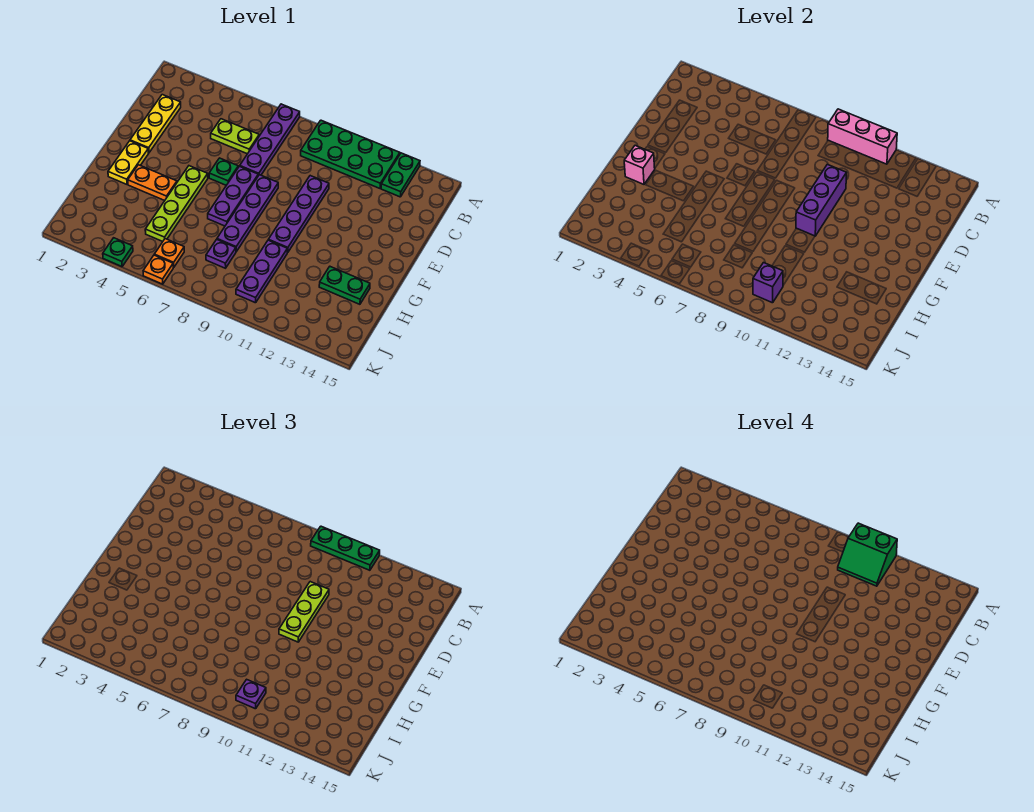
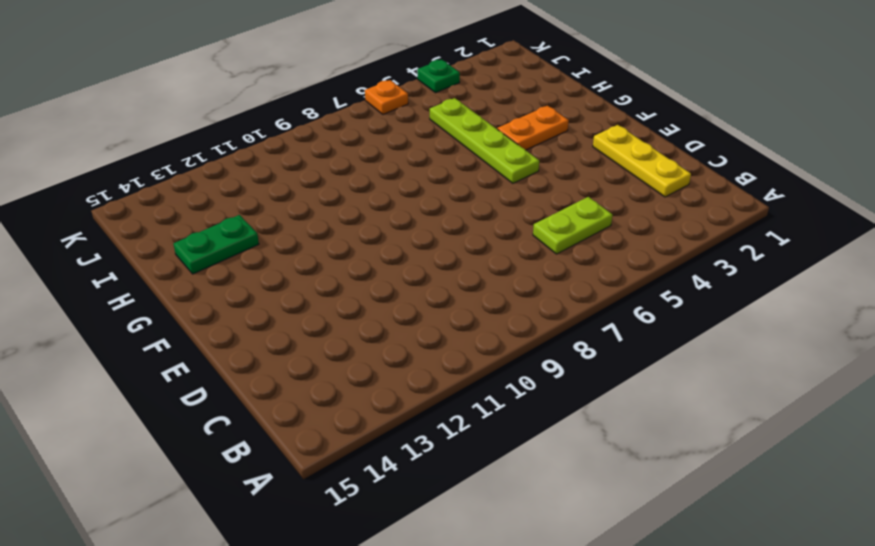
none -> purple 1x4 plate [240,104,300,175]
none -> green 2x4 plate [301,120,400,188]
none -> green 1x2 plate [381,153,420,197]

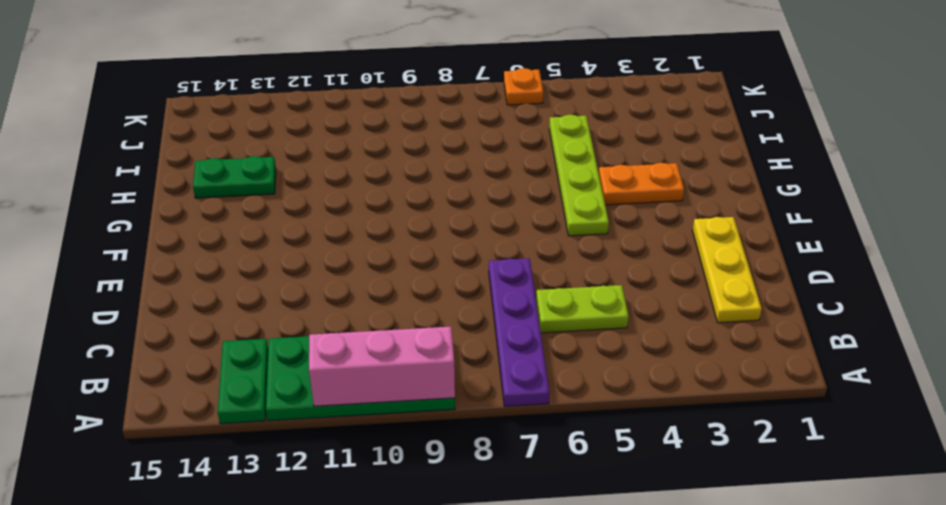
none -> purple 1x4 plate [268,176,329,253]
none -> green 1x1 plate [209,158,238,185]
none -> purple 1x3 plate [208,166,258,226]

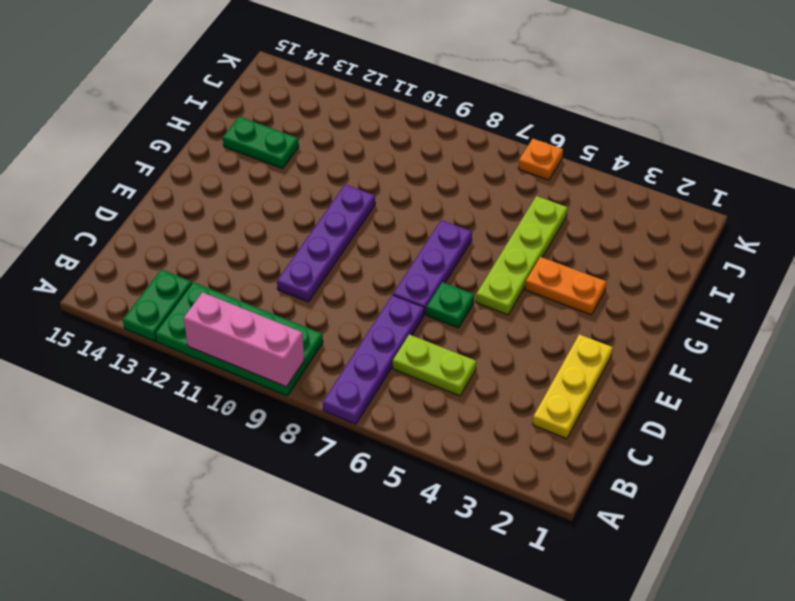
none -> purple 1x4 plate [217,175,278,252]
none -> yellow 1x2 plate [108,141,149,184]
none -> purple 1x3 plate [236,240,287,303]

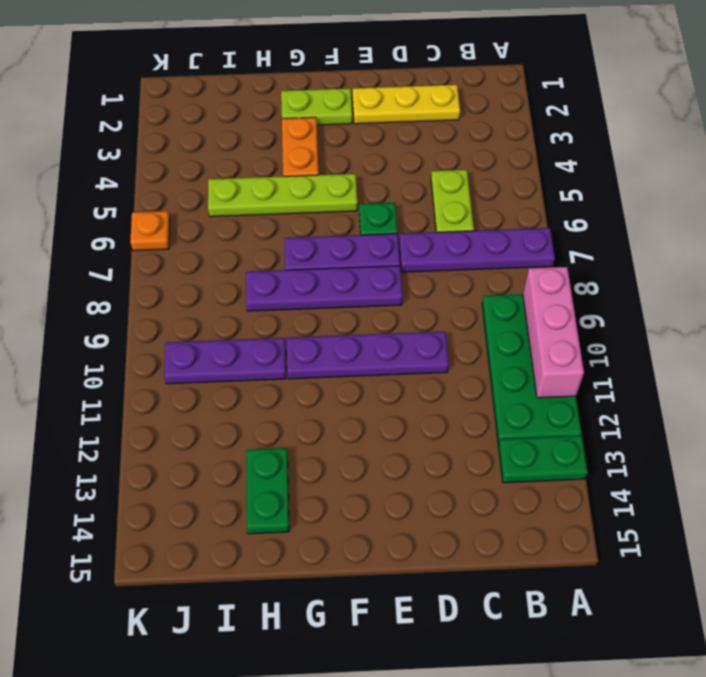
lime 1x2 plate [281,88,352,125] -> yellow 1x2 plate [108,141,149,184]
none -> purple 1x1 plate [206,239,236,268]
none -> orange 1x1 plate [154,239,184,268]
none -> green 1x1 plate [103,238,133,267]

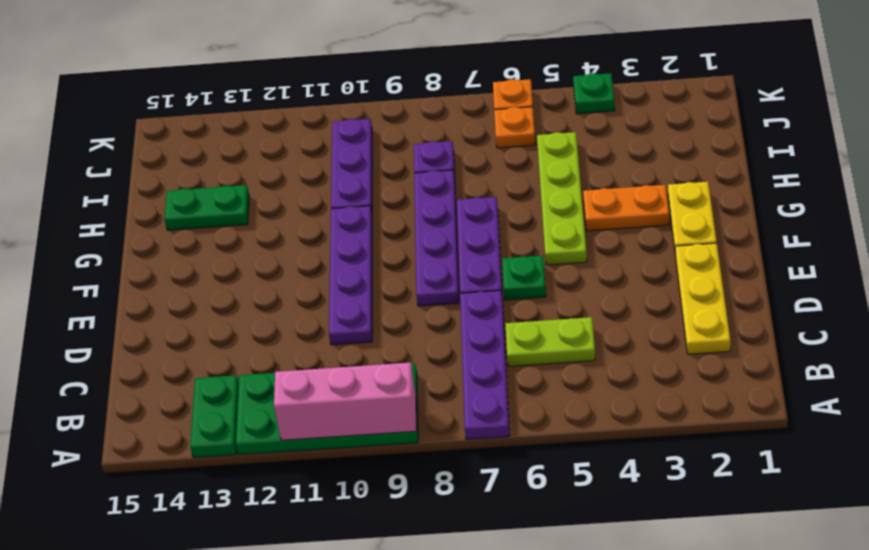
none -> purple 1x3 brick [796,164,846,236]
none -> pink 1x1 brick [624,145,655,184]
none -> purple 1x1 brick [753,263,783,303]

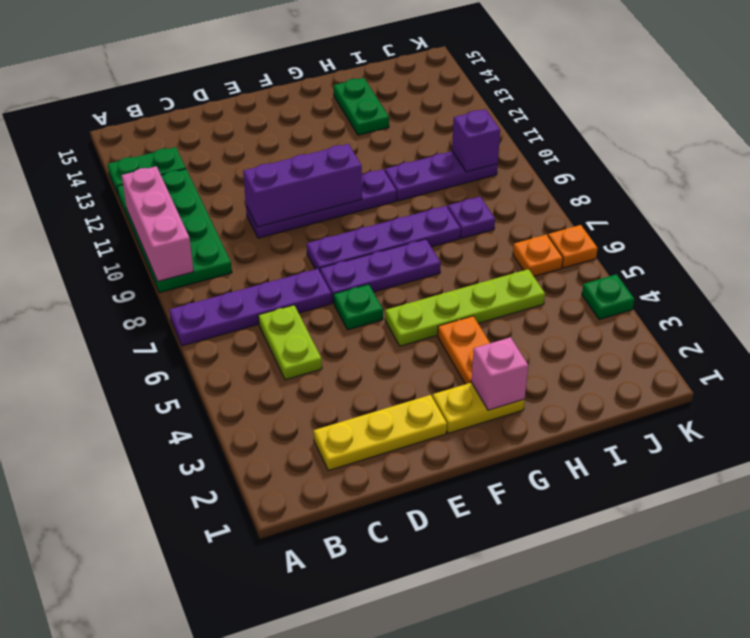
none -> green 1x3 plate [311,526,380,570]
none -> lime 1x3 plate [279,582,329,642]
none -> purple 1x1 plate [236,679,266,709]

